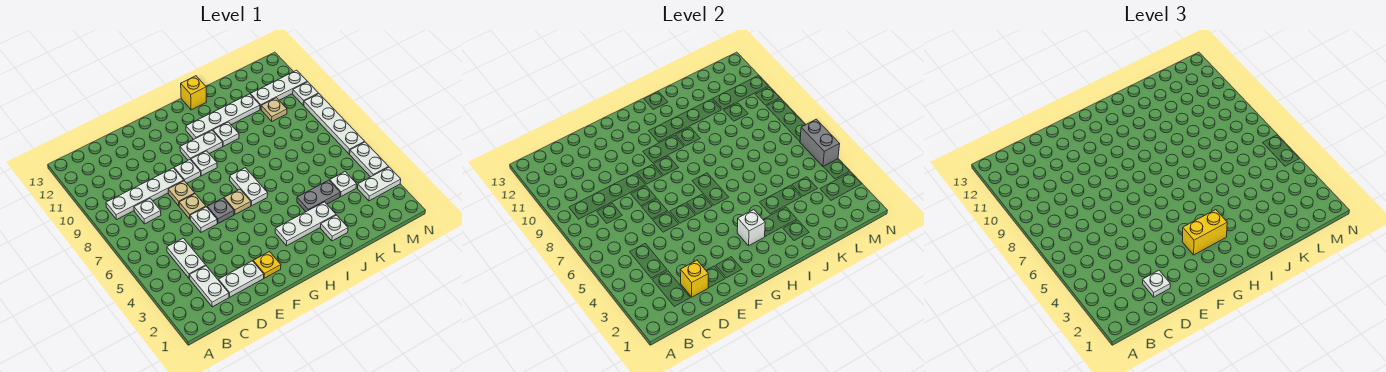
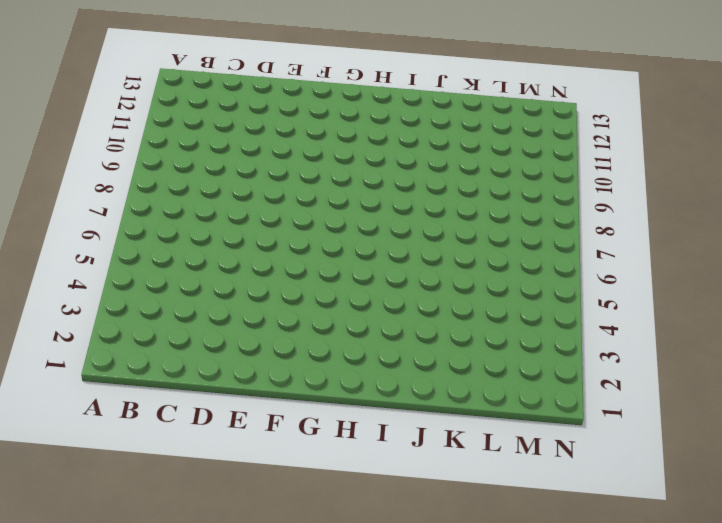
none -> white 1x4 plate [106,168,184,220]
none -> white 1x2 plate [189,266,229,307]
none -> white 1x2 plate [167,238,206,278]
none -> white 1x1 plate [134,198,161,224]

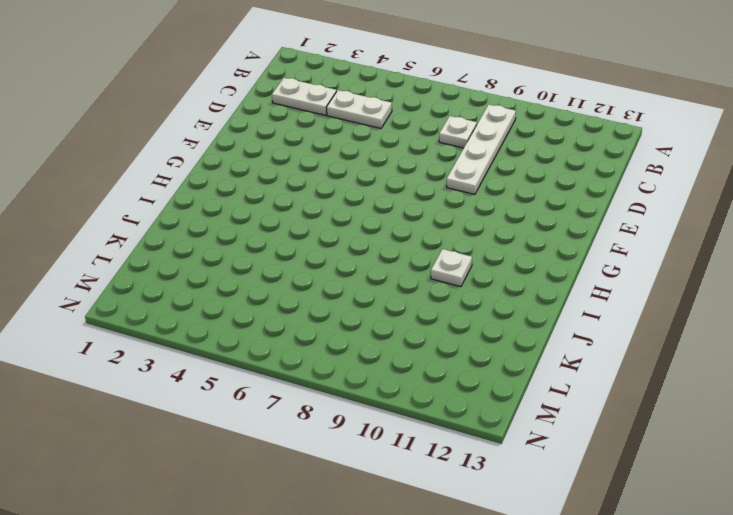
none -> white 1x2 plate [219,261,264,297]
none -> white 1x1 plate [190,207,217,232]
none -> tan 1x1 plate [179,194,206,219]
none -> tan 1x1 plate [168,181,195,206]

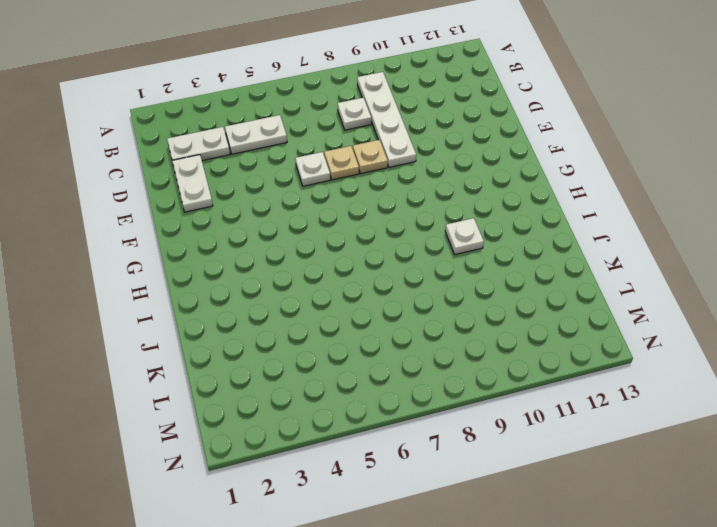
none -> yellow 1x1 plate [253,252,281,278]
none -> grey 1x1 plate [207,198,234,223]
none -> white 1x1 plate [174,160,201,183]
none -> tan 1x1 plate [224,189,251,214]

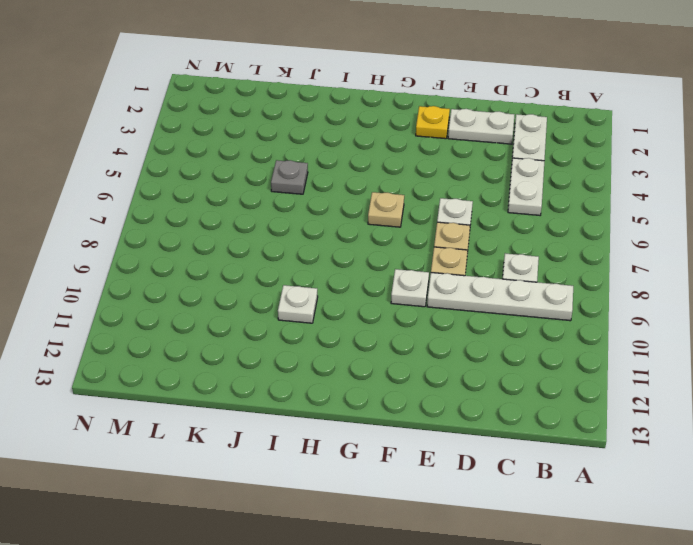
grey 1x1 plate [271,160,308,194] -> grey 1x1 plate moved to [207,198,234,223]
none -> white 1x1 plate [191,151,217,176]
none -> white 1x2 plate [180,131,223,160]
none -> white 1x3 plate [275,202,336,246]
none -> white 1x2 plate [230,168,268,205]

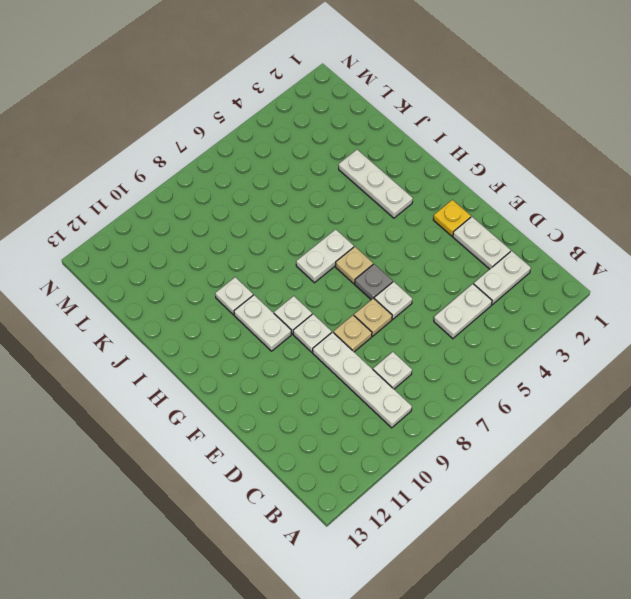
none -> white 1x4 plate [186,94,260,139]
none -> yellow 1x1 brick [181,76,206,110]
none -> white 1x1 plate [321,215,348,241]
none -> grey 1x2 plate [297,180,340,212]

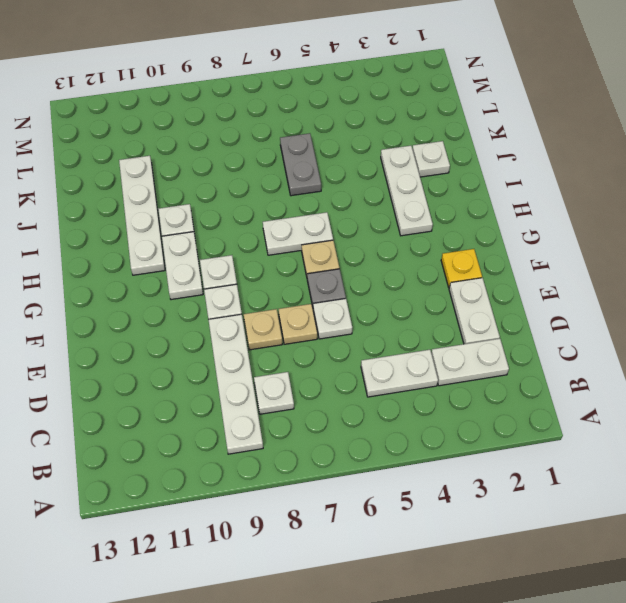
grey 1x2 plate [280,133,321,196] -> grey 1x2 plate moved to [297,180,340,212]
none -> yellow 1x1 brick [181,76,206,110]
none -> white 1x1 plate [330,172,356,196]
none -> tan 1x1 plate [261,98,287,121]
none -> white 1x3 plate [250,70,307,109]

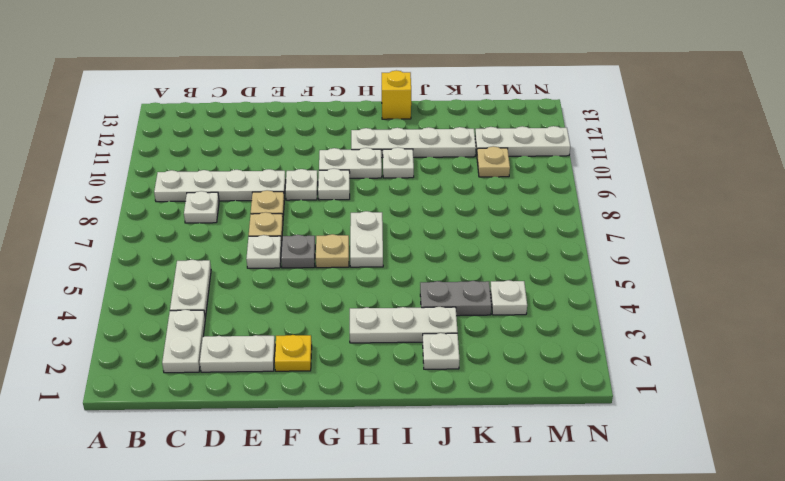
none -> white 1x2 plate [358,167,401,201]
none -> white 1x2 plate [350,142,388,177]
none -> white 1x4 plate [304,94,365,154]
none -> white 1x1 plate [293,82,318,105]

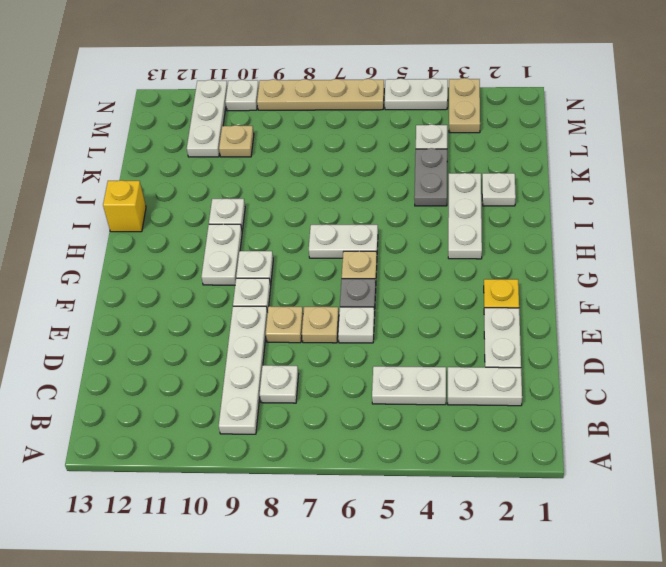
tan 1x2 plate [449,78,480,133] -> white 1x2 plate [358,167,401,201]
tan 1x4 plate [257,79,384,110] -> white 1x4 plate [304,94,365,154]
none -> white 1x4 plate [186,94,260,139]
none -> yellow 1x1 brick [680,260,708,297]
none -> white 1x1 brick [737,210,765,246]
none -> grey 1x2 brick [800,119,840,166]

